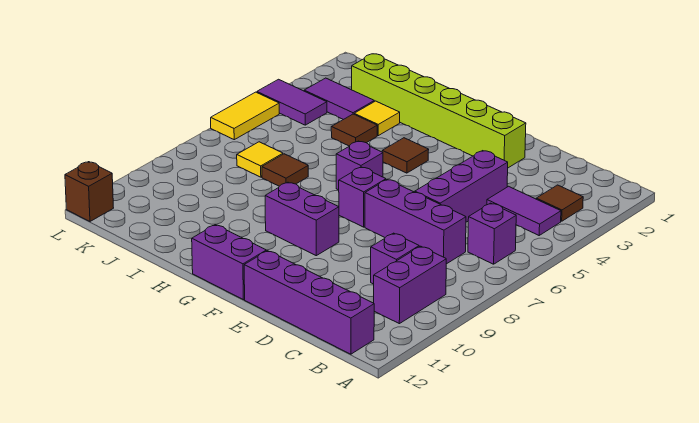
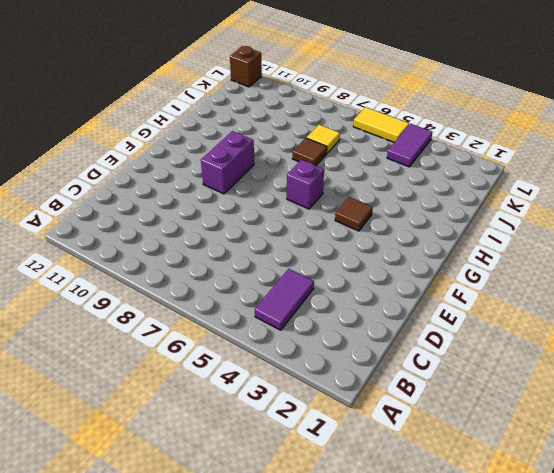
none -> brown 1x1 tile [536,185,583,221]
none -> purple 1x1 brick [468,203,516,264]
none -> purple 1x2 brick [374,246,446,324]

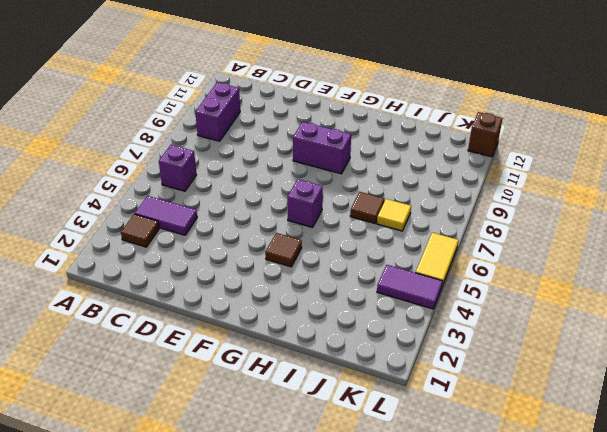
none -> purple 1x4 brick [244,251,374,354]
none -> purple 1x3 brick [365,179,466,264]
none -> purple 1x1 brick [371,233,419,284]

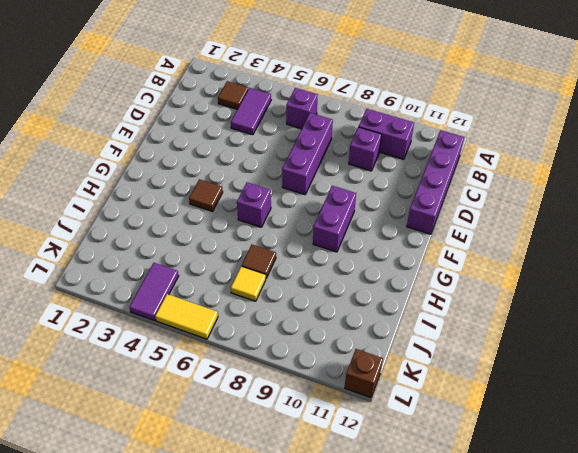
none -> purple 1x3 brick [415,151,508,222]
none -> lime 1x6 brick [352,54,526,168]
none -> purple 1x1 brick [339,167,386,227]

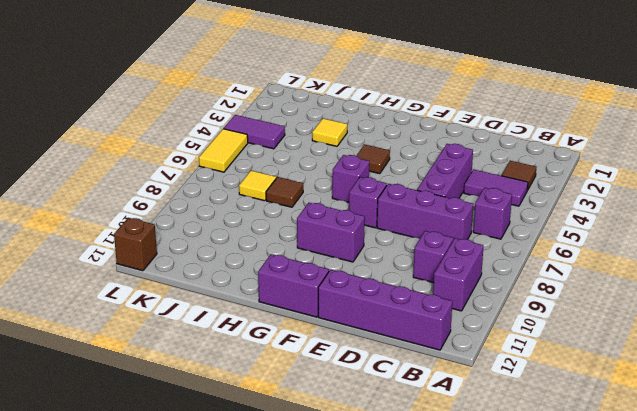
none -> lime 1x6 brick [352,54,526,168]
none -> brown 1x1 tile [331,114,377,146]
none -> purple 1x2 tile [304,78,374,120]

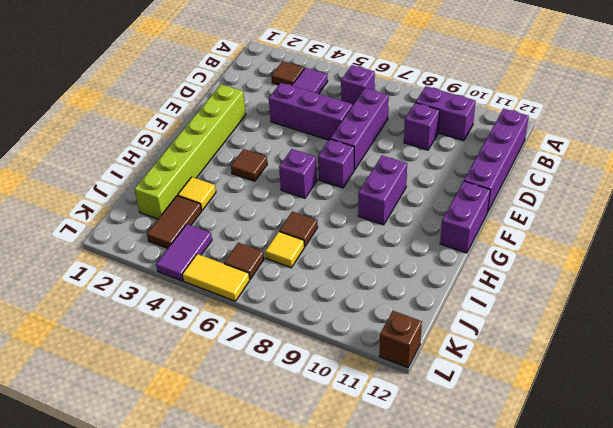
brown 1x2 tile [147,196,202,248] -> purple 1x2 tile [304,78,374,120]
brown 1x1 tile [224,243,264,279] -> brown 1x1 tile moved to [331,114,377,146]

